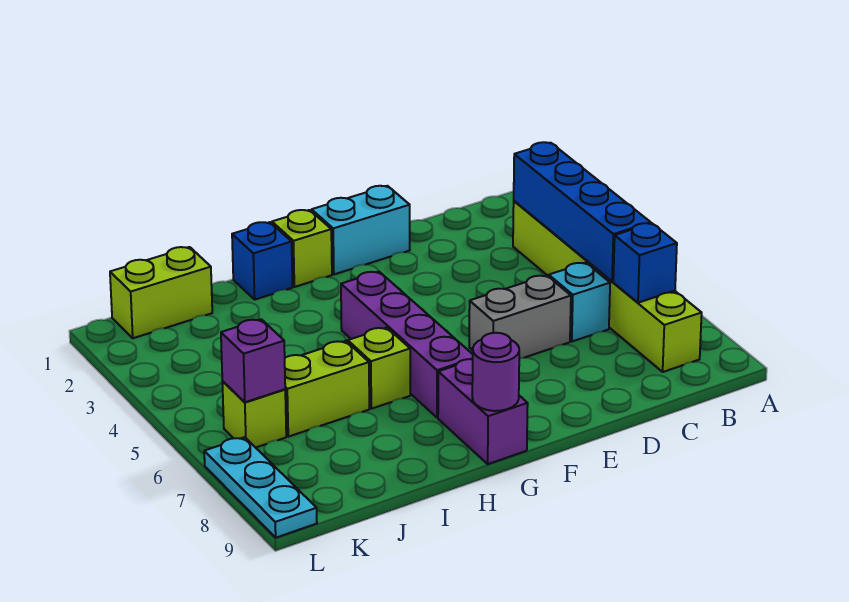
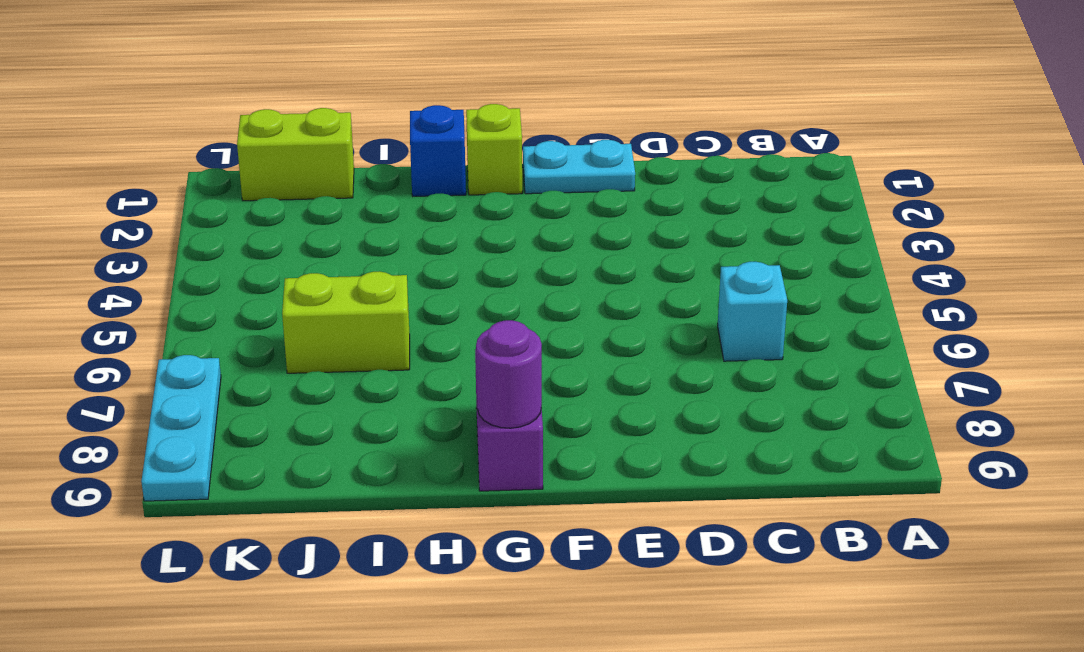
cyan 1x2 plate [523,140,635,194] -> cyan 1x2 brick [312,186,410,274]
none -> lime 1x6 brick [513,201,702,372]
none -> grey 1x2 brick [469,275,571,358]
none -> purple 1x4 brick [341,272,473,418]

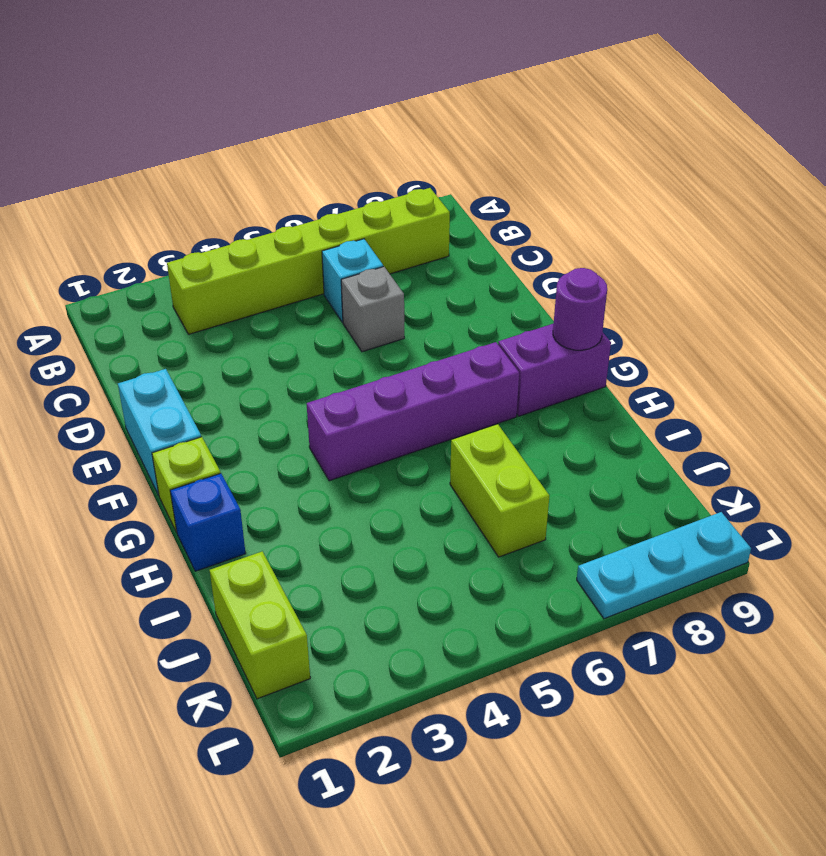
grey 1x1 brick [341,267,404,352] -> grey 1x2 brick [469,275,571,358]
none -> lime 1x1 brick [348,328,410,409]
none -> lime 1x1 brick [222,381,286,448]
none -> blue 1x4 brick [514,142,651,281]

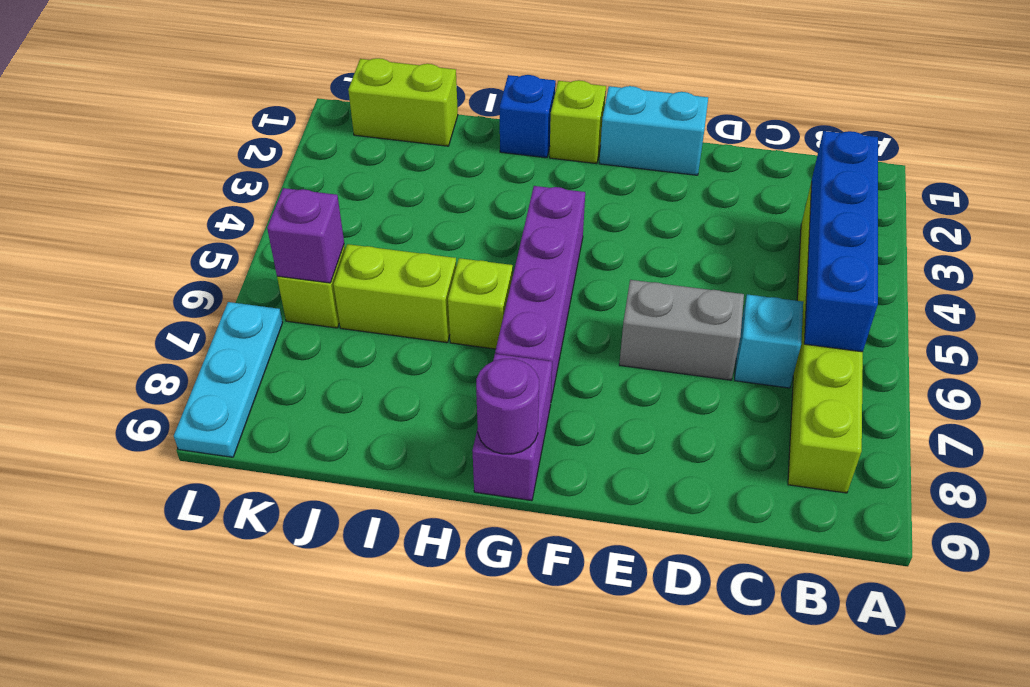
none -> blue 1x1 brick [613,223,677,303]

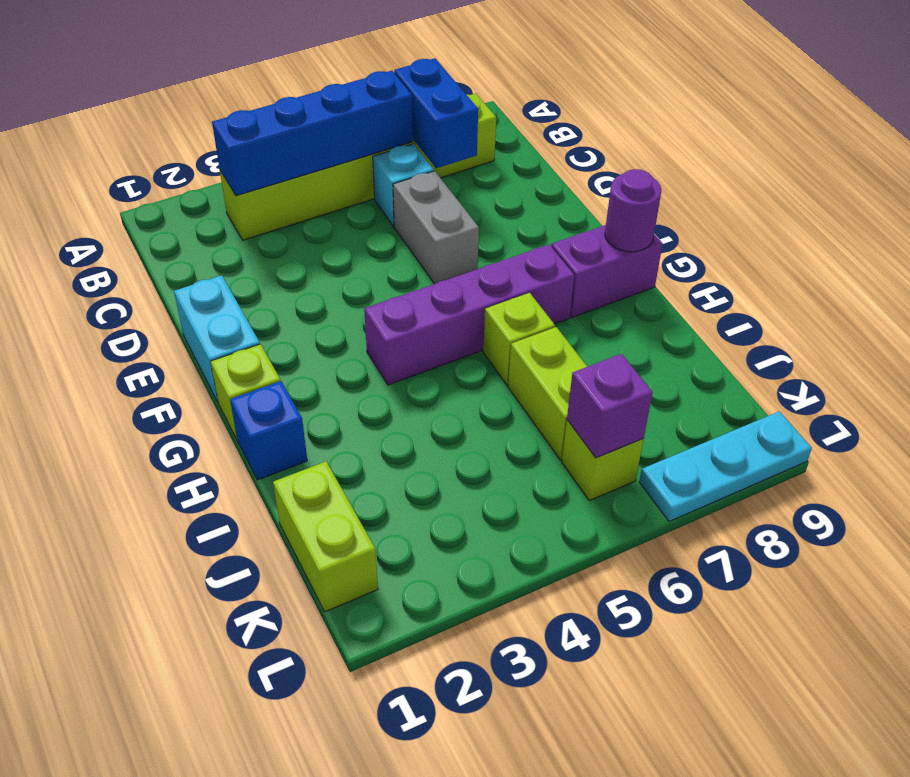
blue 1x2 brick [394,58,478,168] -> blue 1x1 brick [613,223,677,303]

